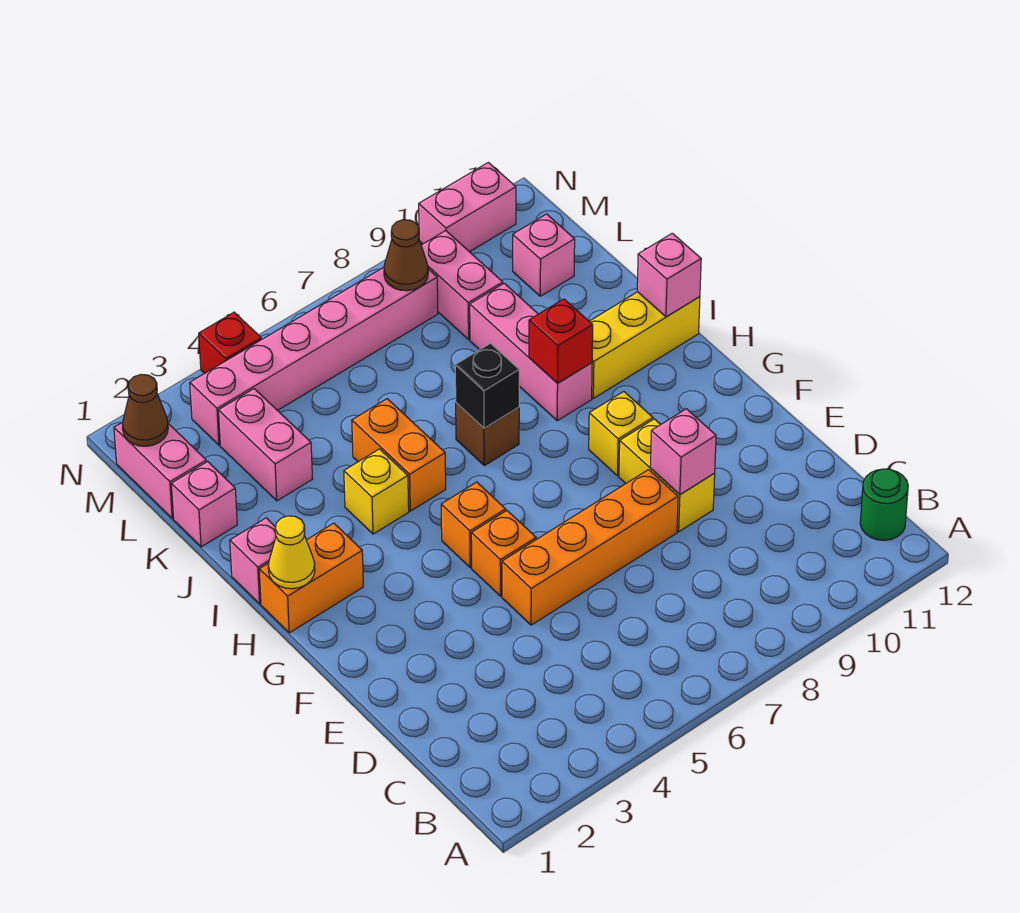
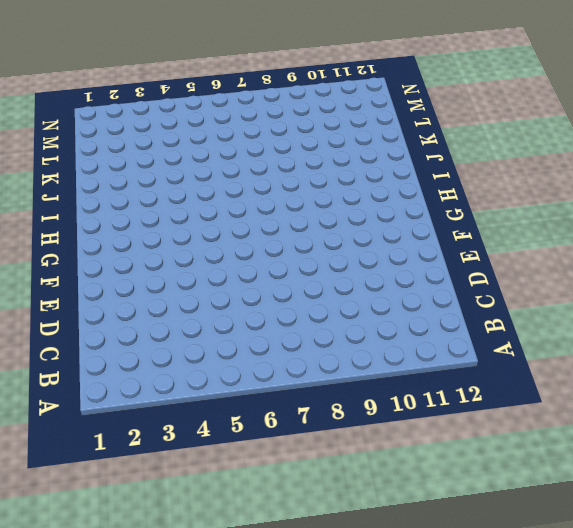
none -> green 1x1 round brick [860,469,908,540]
none -> orange 1x4 brick [502,470,678,625]
none -> yellow 1x2 brick [619,419,715,532]

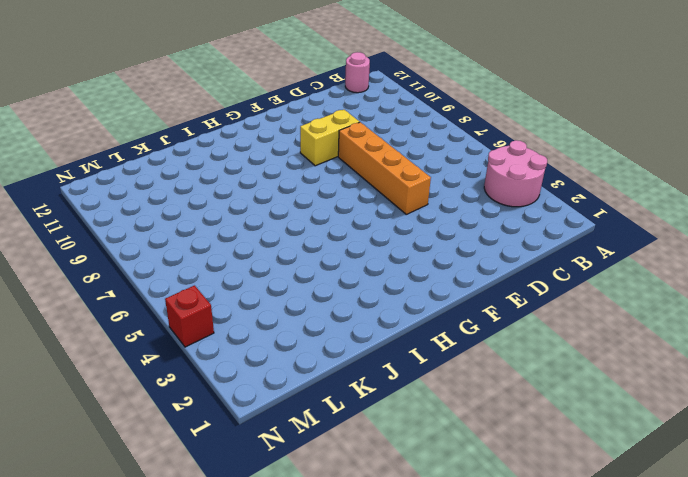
pink 2x2 round brick [484,140,547,207] -> none
pink 1x1 round brick [345,52,370,93] -> green 1x1 round brick [860,469,908,540]
none -> orange 1x1 brick [471,511,536,596]
none -> orange 1x1 brick [441,482,506,568]
none -> yellow 1x1 brick [589,392,653,476]

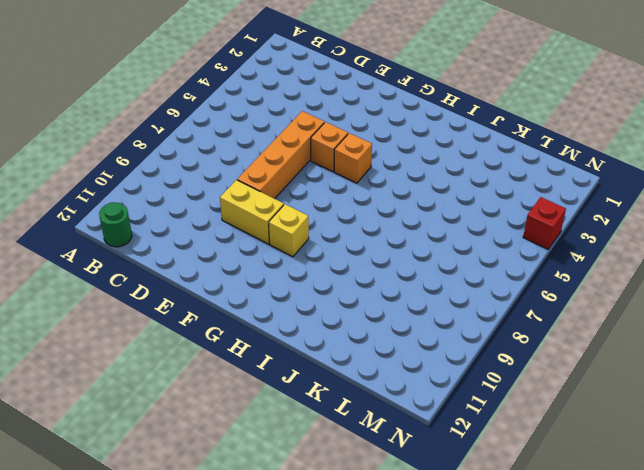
none -> orange 1x2 brick [259,523,363,633]
none -> pink 1x1 brick [230,518,276,604]
none -> yellow 1x1 brick [344,449,409,534]

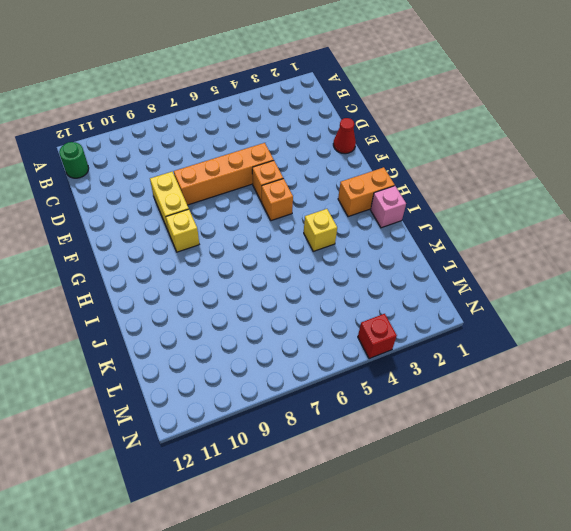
red 1x1 cone [333,118,356,154] -> none
none -> orange 1x2 brick [352,399,446,511]
none -> brown 1x1 brick [456,403,519,466]
none -> pink 1x3 brick [470,283,592,421]

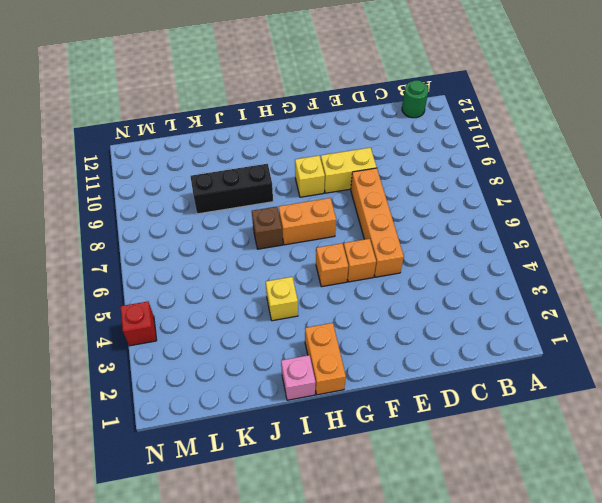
orange 1x2 brick [279,198,336,245] -> orange 1x2 brick moved to [352,399,446,511]
black 1x3 brick [190,164,273,214] -> pink 1x3 brick [470,283,592,421]
none -> yellow 1x3 brick [589,292,700,398]
none -> pink 1x1 brick [171,462,237,547]
none -> pink 1x2 brick [218,389,312,501]

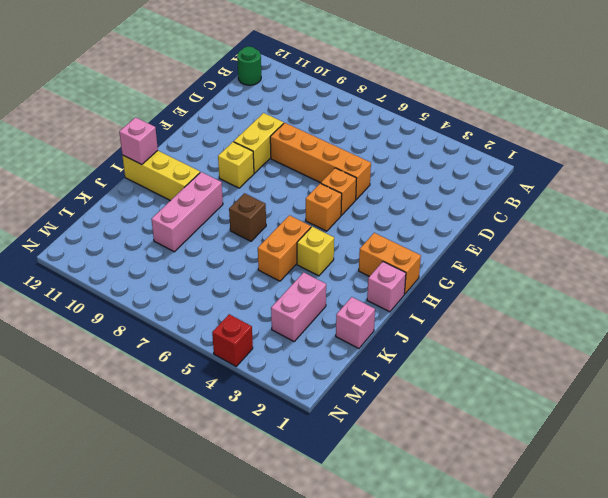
none -> pink 1x2 brick [114,422,206,518]
none -> pink 1x2 brick [421,231,503,339]
none -> pink 1x1 brick [513,214,575,296]

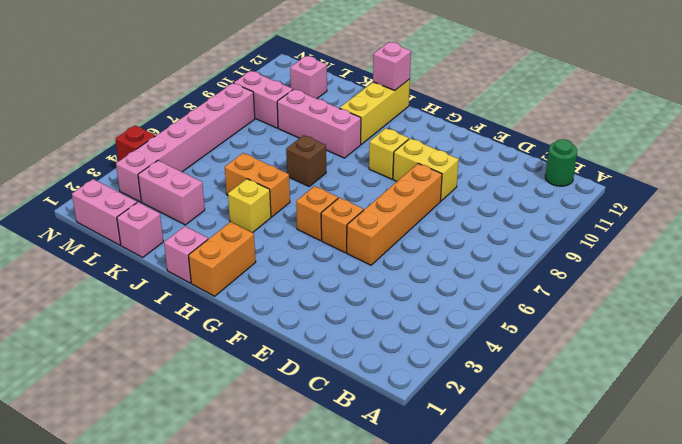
none -> pink 1x2 brick [419,162,516,252]
none -> pink 1x1 brick [650,409,716,495]
none -> yellow 1x1 cone [268,516,315,589]

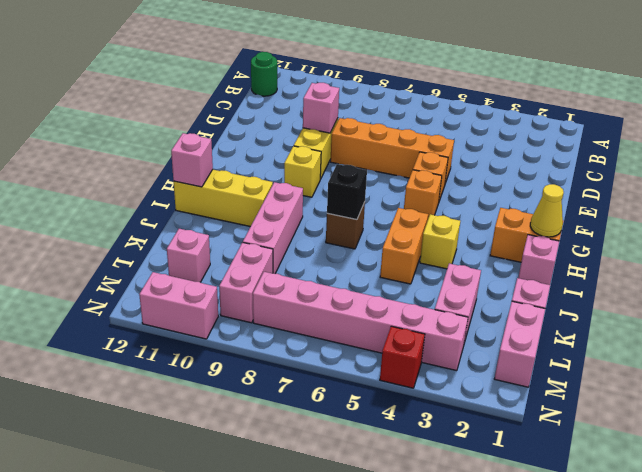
none -> red 1x1 brick [529,299,593,383]
none -> brown 1x1 cone [122,375,168,446]
none -> brown 1x1 cone [384,220,428,291]

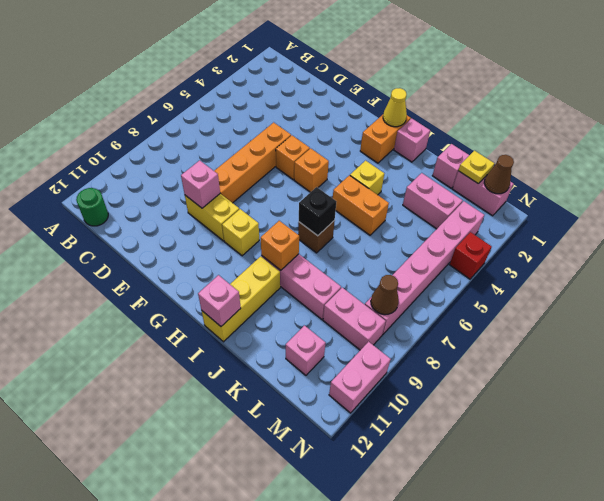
orange 1x1 brick [261,221,299,270] -> red 1x1 brick [529,299,593,383]
yellow 1x1 plate [458,151,494,184] -> none

